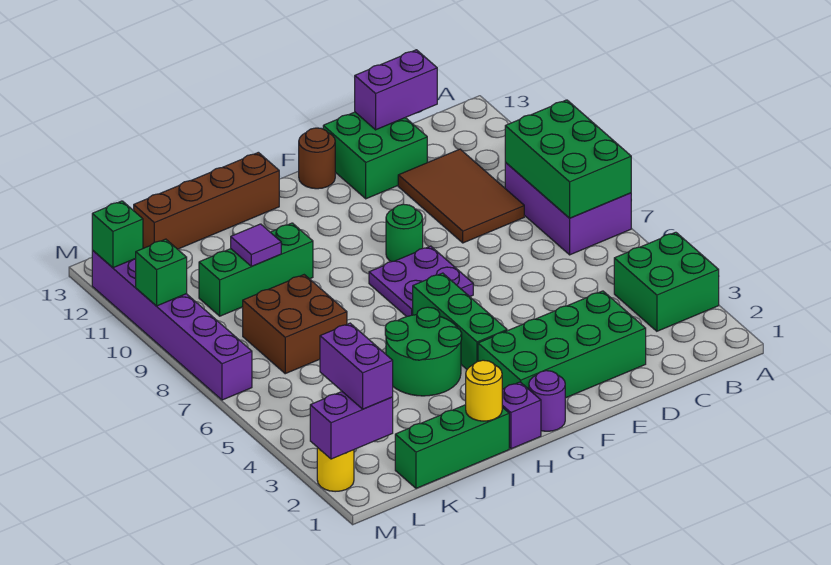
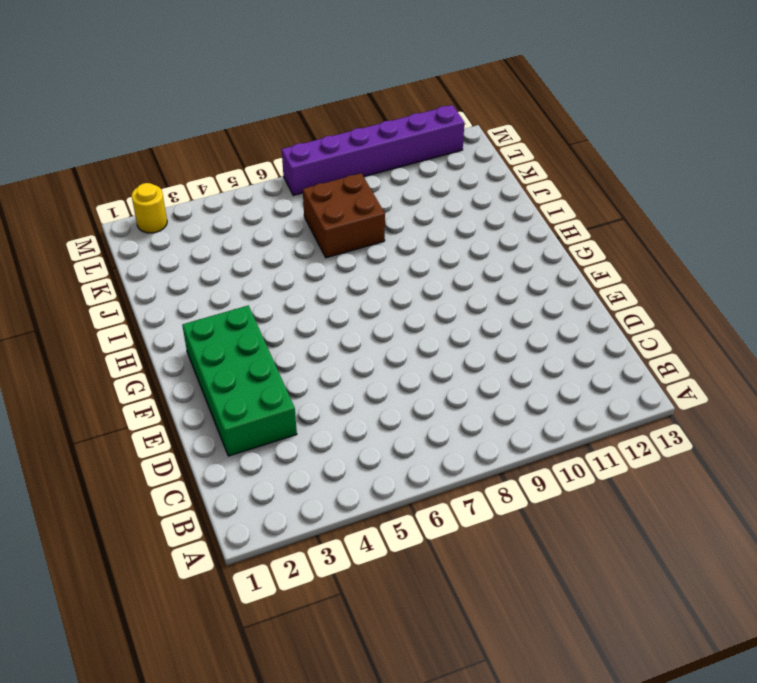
none -> green 2x2 brick [614,232,719,331]
none -> purple 2x3 brick [505,162,631,255]
none -> brown 2x3 tile [398,149,524,243]

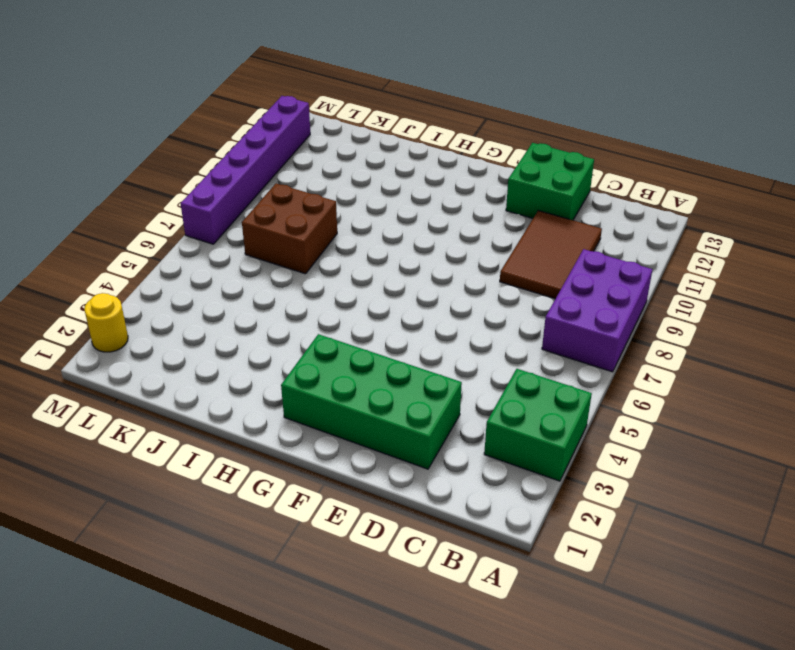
none -> purple 2x2 plate [369,246,473,317]
none -> green 1x1 round brick [386,204,423,262]
none -> brown 1x1 round brick [299,128,335,189]

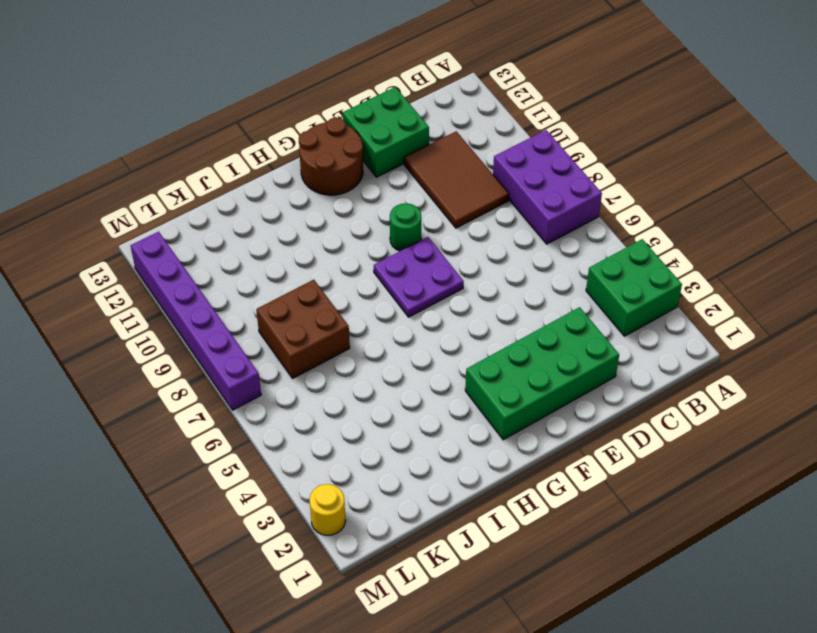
brown 2x2 round brick [299,117,363,195] -> brown 1x1 round brick [299,128,335,189]
none -> purple 1x1 round brick [529,371,565,431]
none -> green 1x3 brick [413,273,507,369]
none -> purple 1x1 brick [502,382,541,449]

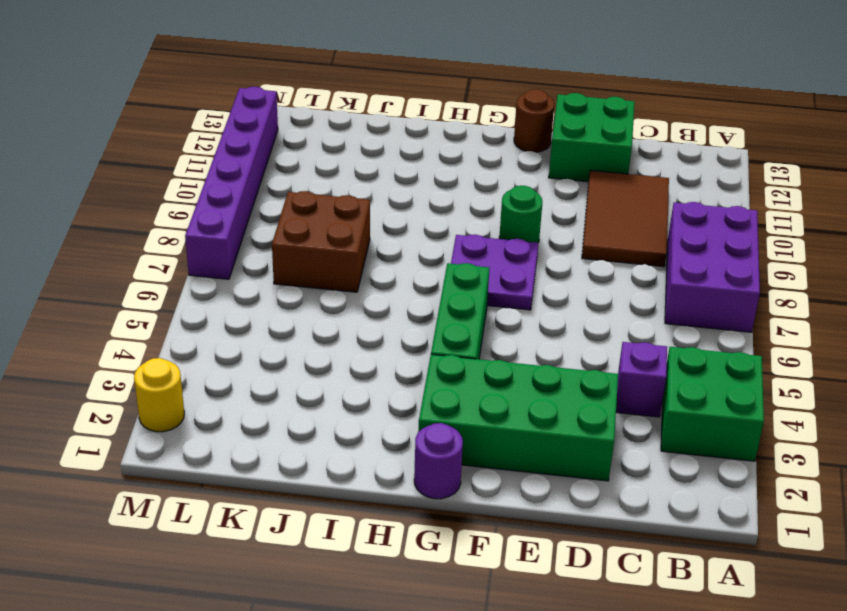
purple 1x1 brick [616,342,667,417] -> purple 1x1 brick moved to [502,382,541,449]
none -> green 2x2 round brick [385,307,462,396]
none -> brown 1x4 brick [134,152,279,249]
none -> green 1x3 brick [395,405,509,488]

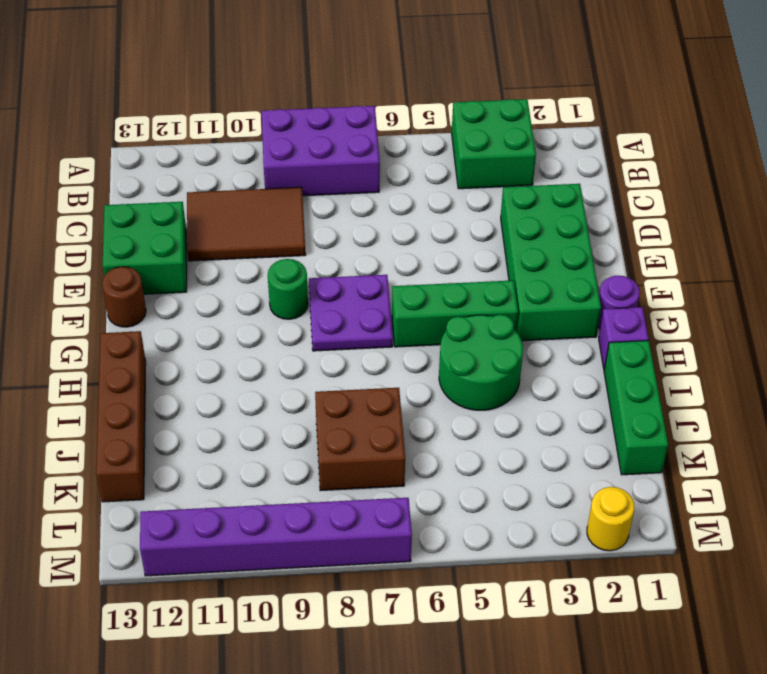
none -> green 1x3 brick [199,223,313,316]
none -> green 2x3 brick [505,100,631,218]
none -> purple 1x2 brick [355,50,437,130]

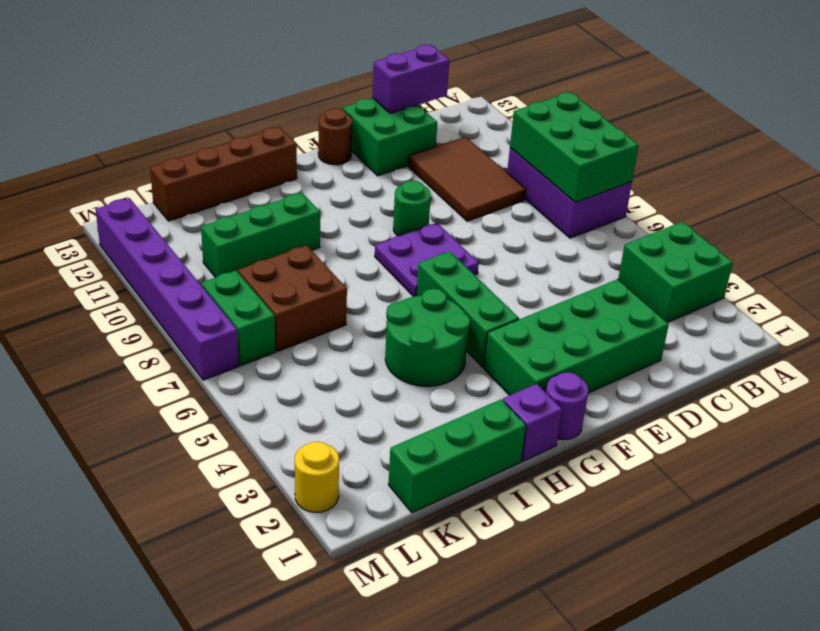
green 1x2 brick [201,271,276,366] -> none
none -> yellow 1x1 round brick [466,360,502,421]
none -> purple 1x1 tile [231,224,281,266]
none -> purple 1x2 brick [310,392,393,459]

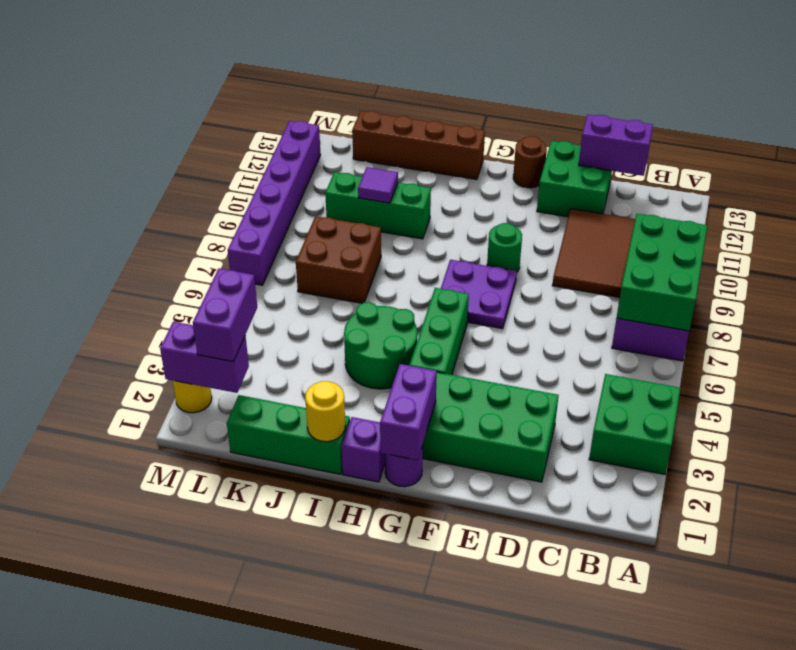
purple 1x2 brick [380,364,437,460] -> none
none -> green 1x1 brick [136,239,187,306]
none -> green 1x1 brick [92,201,143,268]

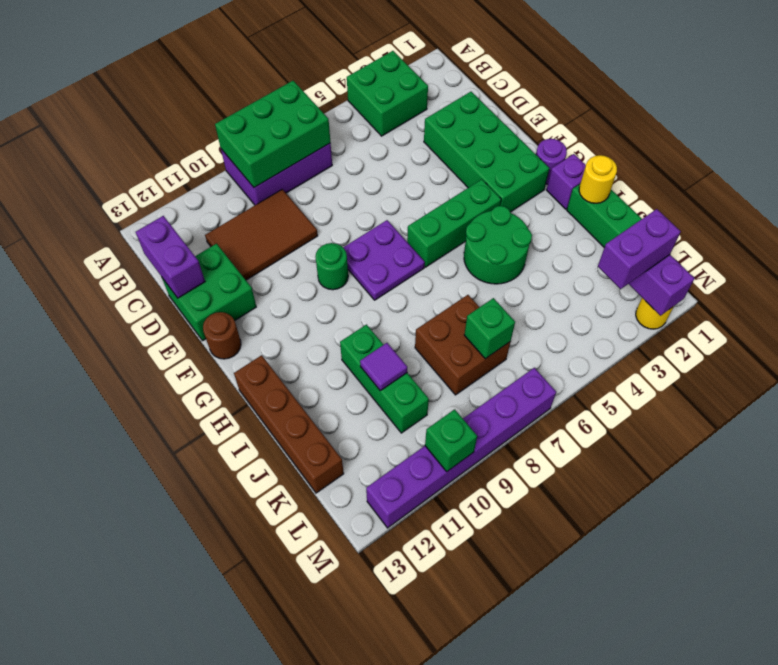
green 1x1 brick [464,298,515,359] -> green 1x1 brick moved to [92,201,143,268]

